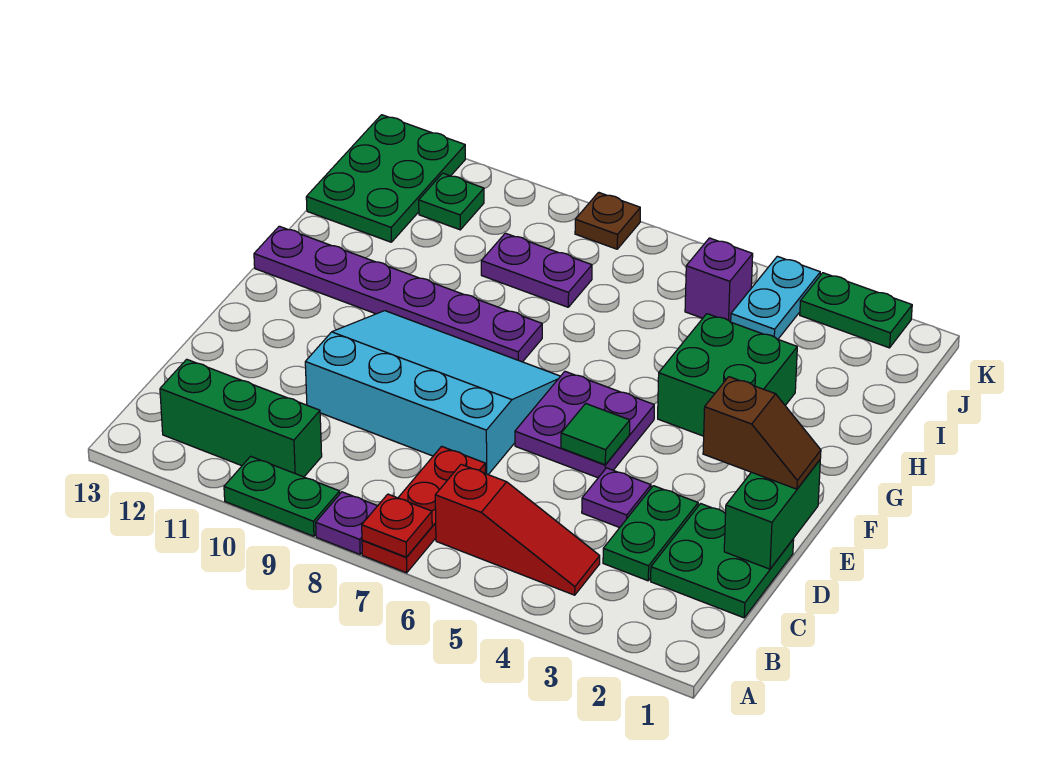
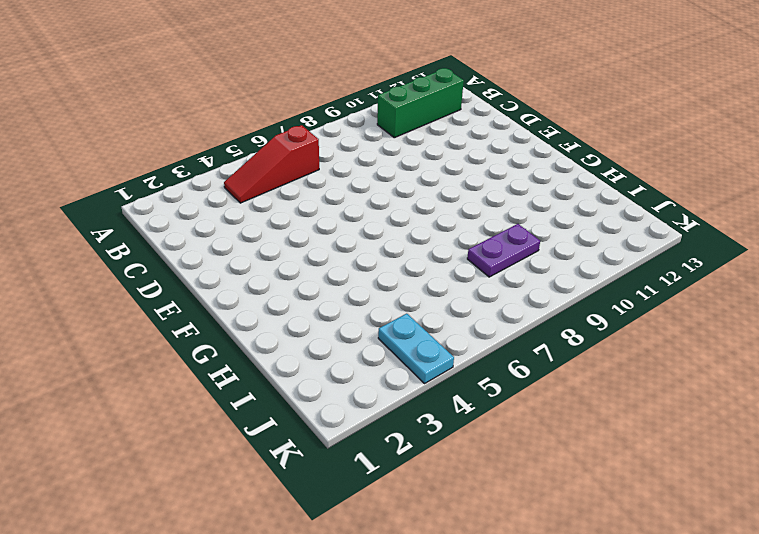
none -> red 1x3 plate [362,446,485,573]
none -> purple 1x1 plate [316,492,377,554]
none -> green 1x2 plate [224,456,340,536]

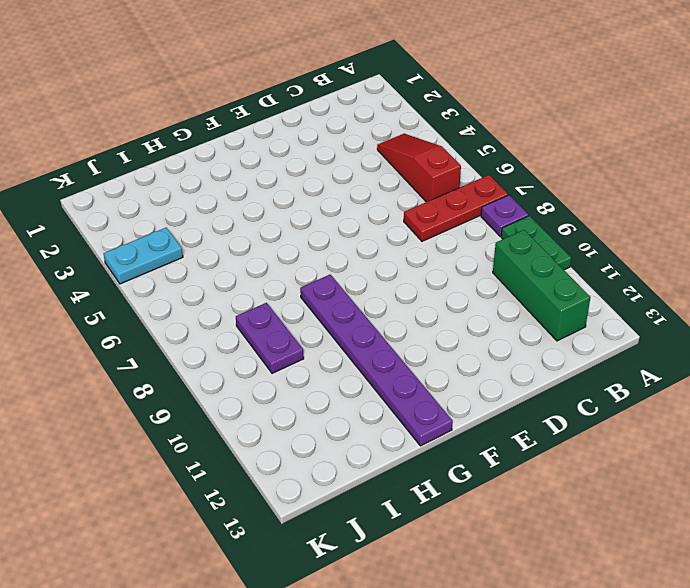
none -> green 2x2 plate [651,504,794,618]
none -> green 1x2 plate [603,486,698,581]
none -> purple 1x1 plate [582,468,651,528]

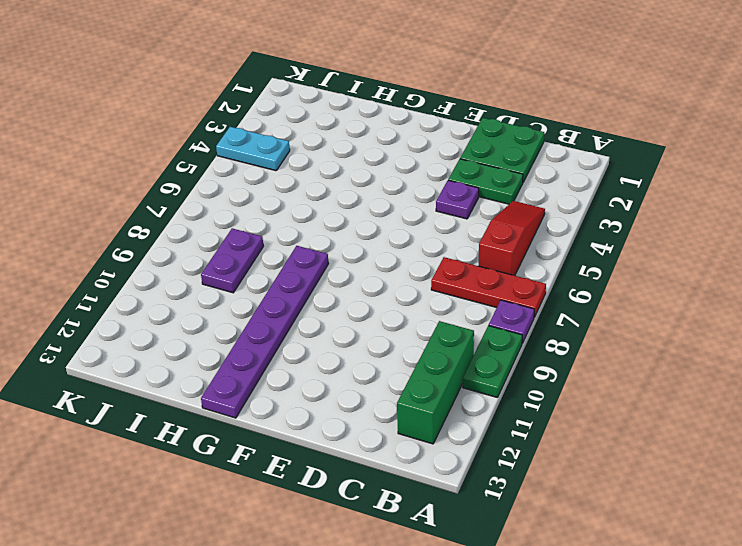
none -> cyan 3x4 slope [305,311,560,475]
none -> purple 2x2 plate [515,371,654,478]
none -> green 2x2 brick [658,314,797,436]

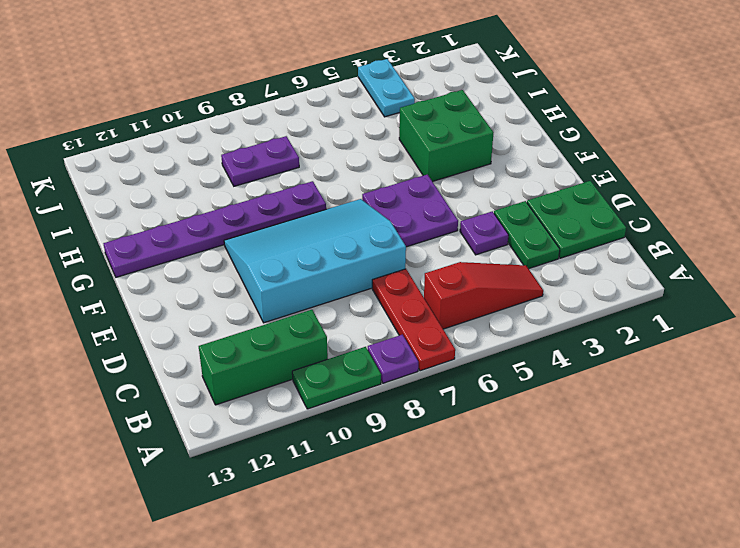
none -> green 2x3 plate [306,115,465,242]
none -> purple 1x1 brick [685,238,753,322]
none -> green 1x1 plate [419,173,484,230]

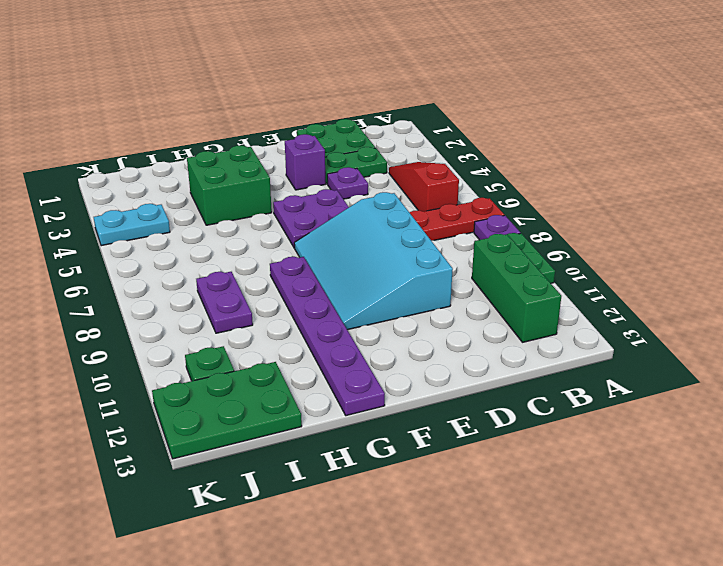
purple 1x1 brick [285,134,326,190] -> purple 1x1 brick moved to [685,238,753,322]
none -> green 1x2 plate [800,273,912,348]
none -> brown 1x1 plate [575,192,640,249]
none -> red 1x1 plate [362,494,432,557]

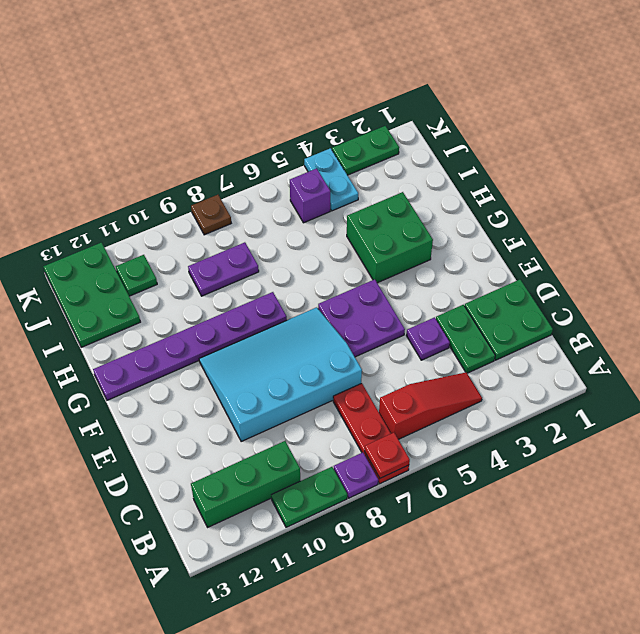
none -> green 1x2 brick [724,460,820,569]
none -> green 1x1 tile [561,404,630,465]
none -> brown 1x2 slope [703,377,821,489]

